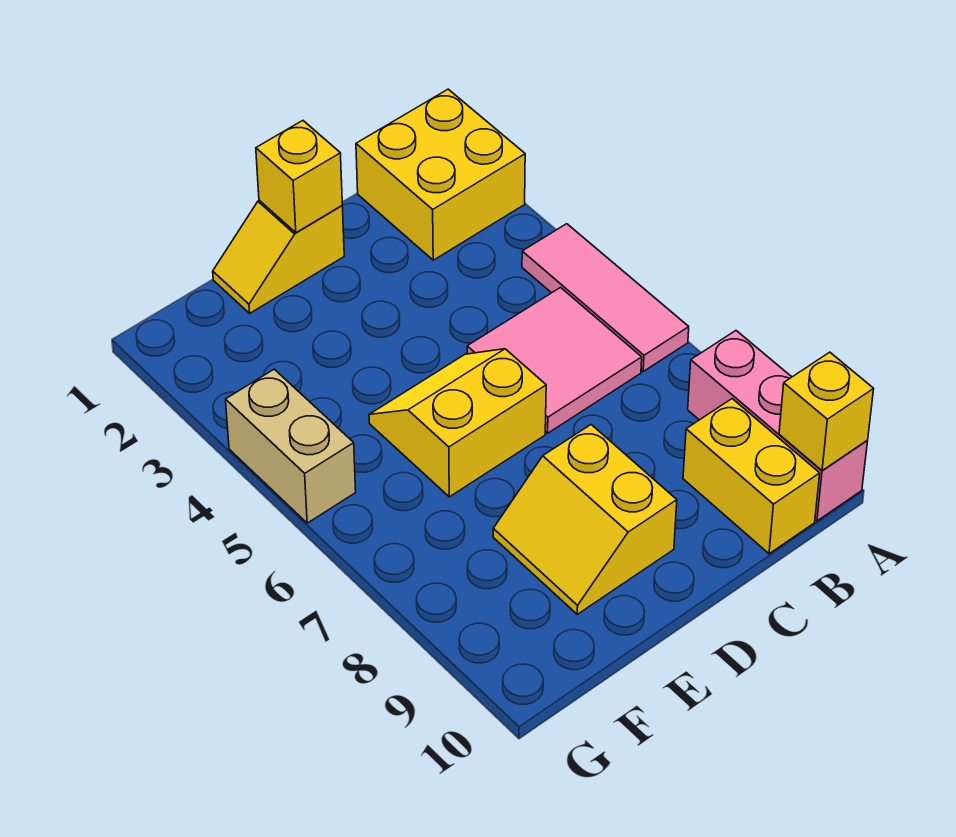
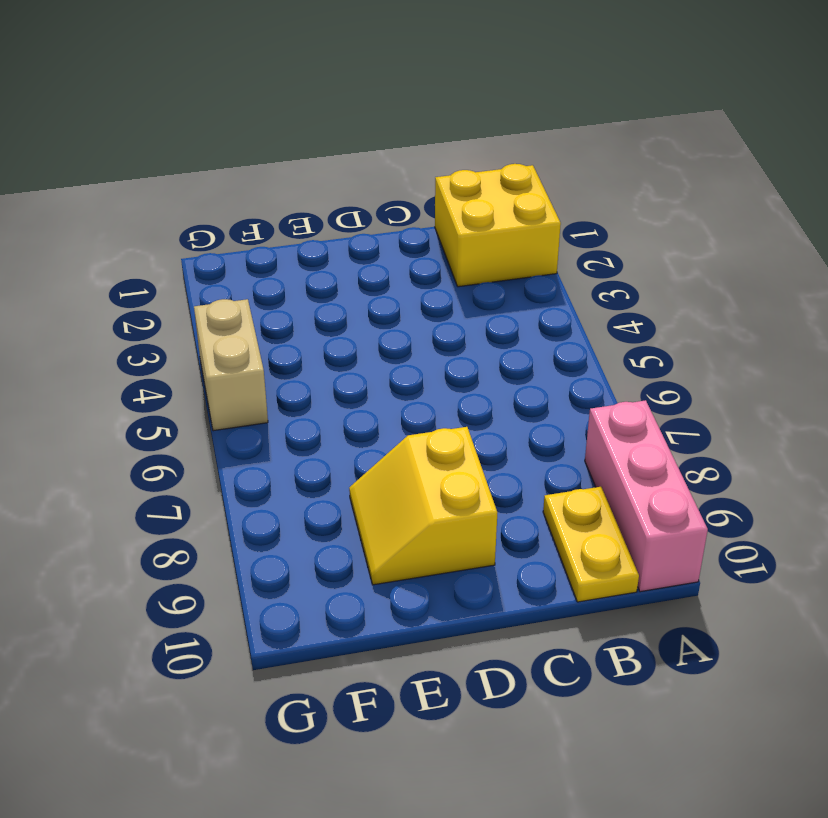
yellow 1x2 plate [543,487,639,602] -> yellow 1x2 brick [683,399,820,554]
none -> pink 1x3 tile [522,224,689,371]
none -> pink 2x2 tile [467,288,642,433]

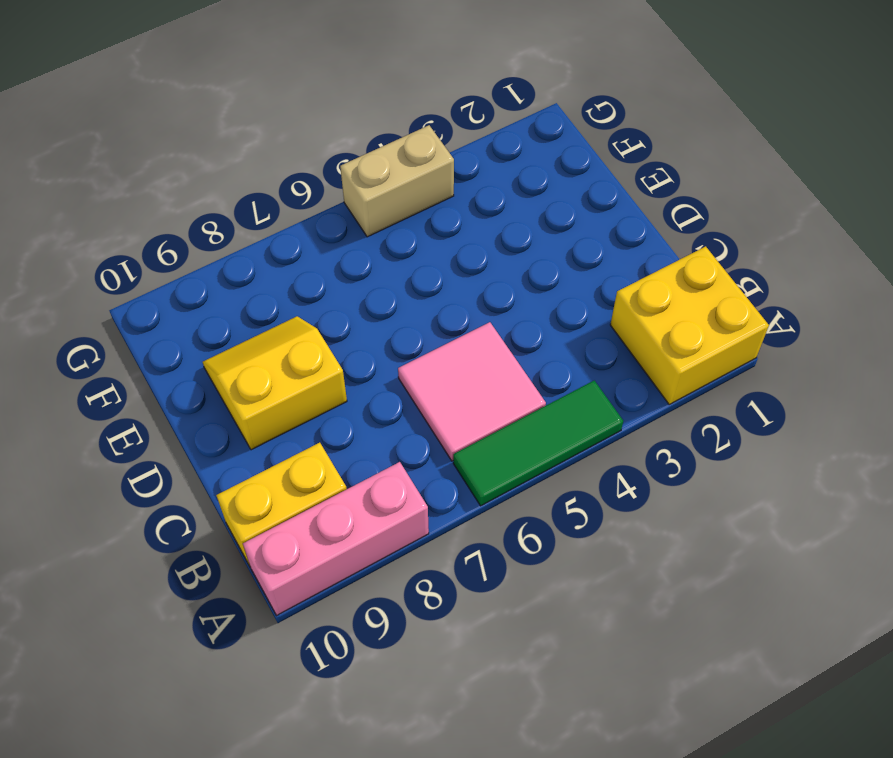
green 1x3 tile [453,381,623,506] -> pink 1x3 tile [522,224,689,371]
none -> yellow 1x2 slope [213,200,344,313]
none -> yellow 2x2 slope [369,349,546,497]

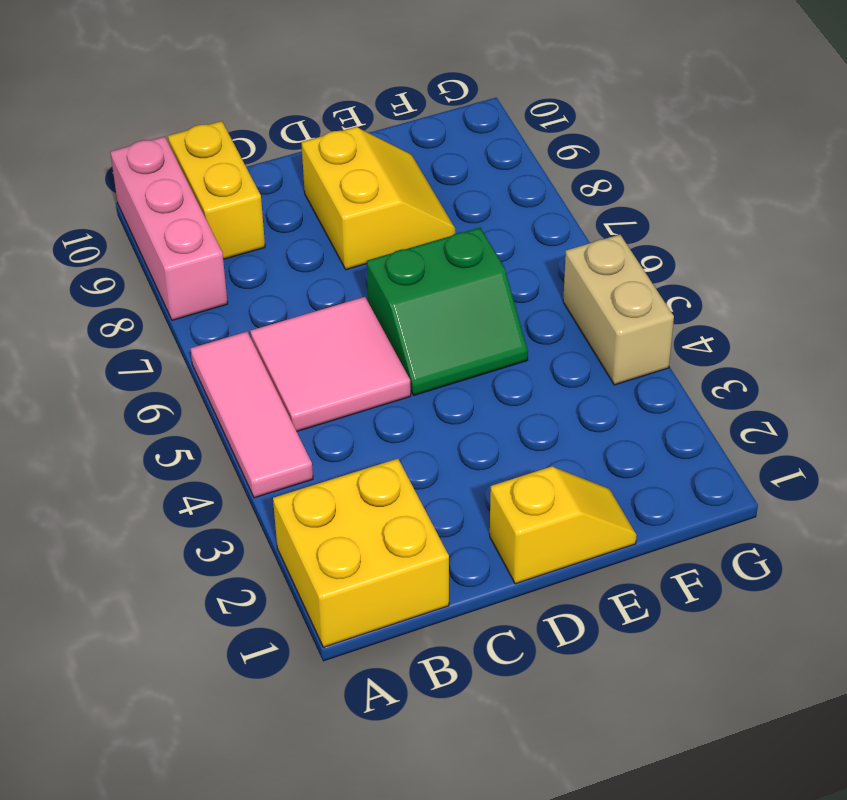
green 2x2 slope [367,228,528,395] -> yellow 2x2 slope [369,349,546,497]
none -> yellow 1x1 brick [779,352,874,471]
none -> yellow 1x1 brick [256,121,342,233]

